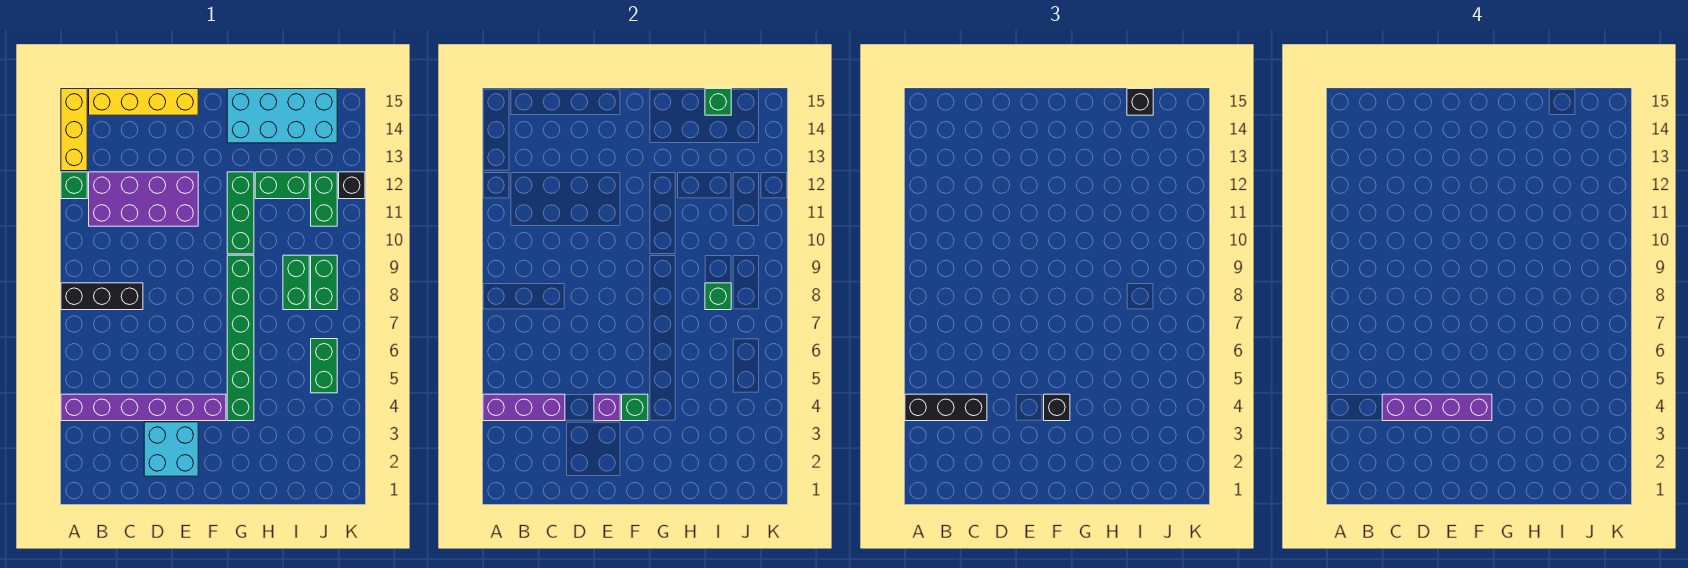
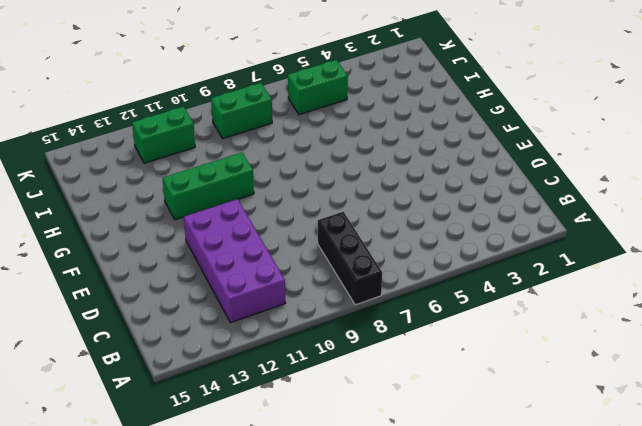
none -> purple 1x6 brick [61,394,226,421]
none -> green 1x1 brick [61,172,87,199]
none -> yellow 1x3 brick [61,89,87,171]

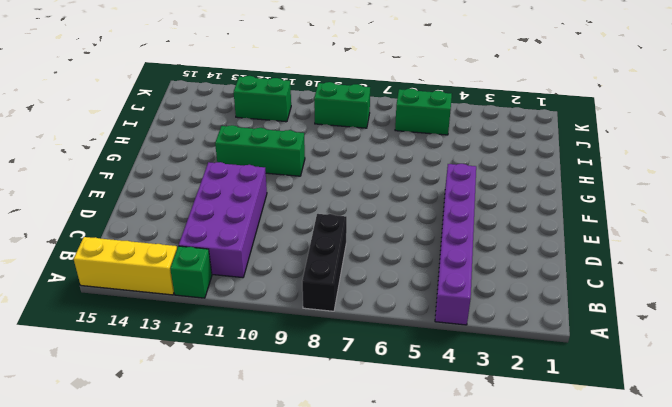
none -> yellow 1x4 brick [89,89,198,115]
none -> cyan 2x2 brick [144,422,198,476]
none -> green 1x6 brick [227,255,254,421]

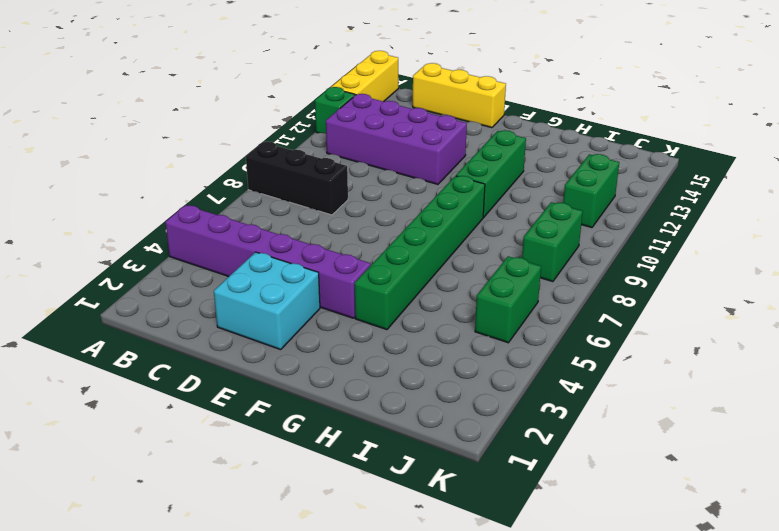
yellow 1x3 brick [413,63,506,128] -> yellow 1x4 brick [89,89,198,115]
none -> cyan 2x4 brick [227,89,337,143]
none -> green 1x2 brick [255,172,309,199]
none -> green 1x2 brick [283,255,309,310]

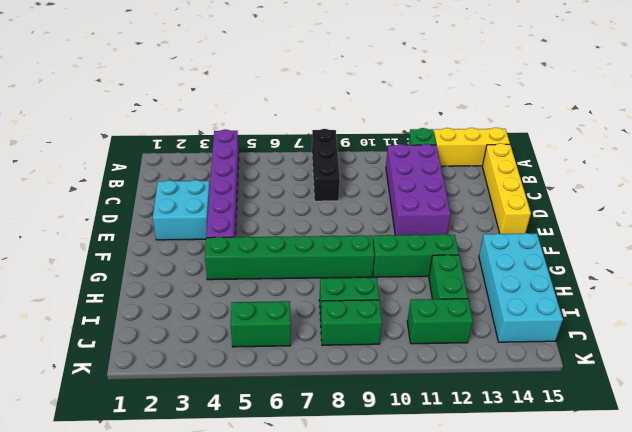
none -> black 1x1 brick [339,172,365,199]
none -> purple 1x3 brick [483,394,565,421]
none -> purple 1x1 brick [594,394,620,421]

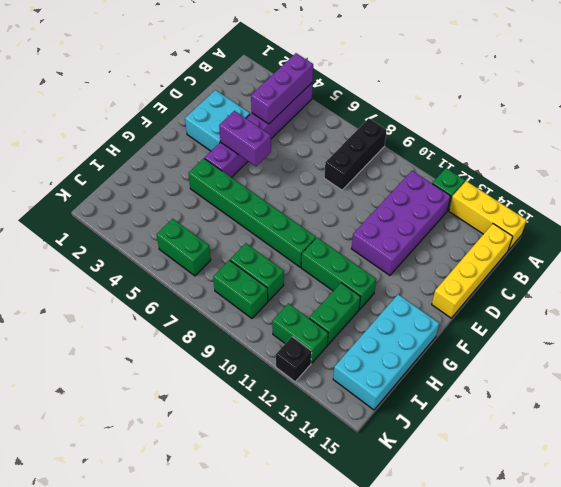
purple 1x2 brick [219,111,271,166] -> purple 1x1 brick [594,394,620,421]
none -> green 1x1 brick [622,394,648,421]
none -> green 1x1 brick [705,283,731,310]
none -> green 1x1 brick [705,89,731,115]

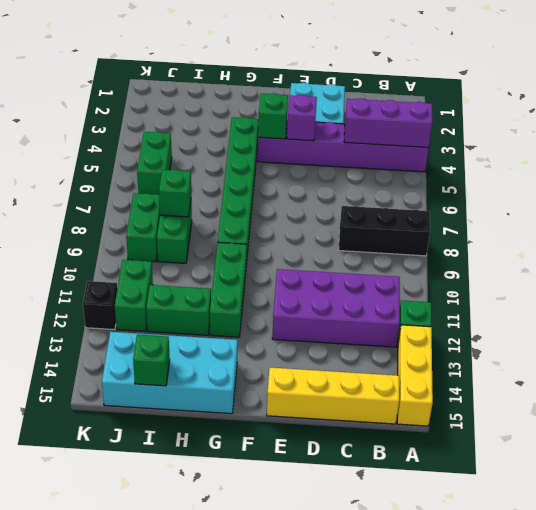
none -> black 1x3 brick [905,394,987,421]
none -> black 1x1 brick [1044,394,1070,421]
none -> black 1x1 brick [1127,89,1153,115]

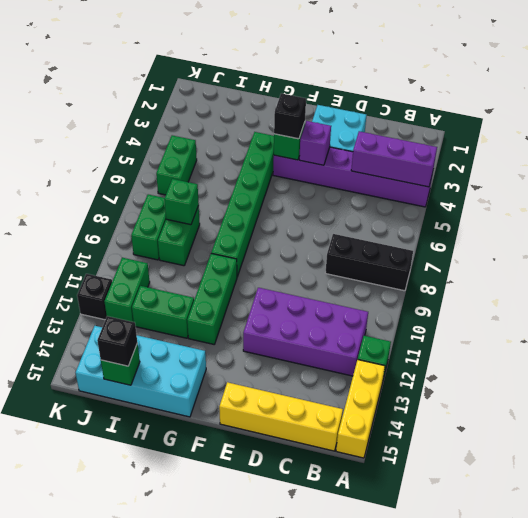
none -> black 1x3 brick [905,394,987,421]
none -> purple 1x4 brick [1382,394,1492,421]

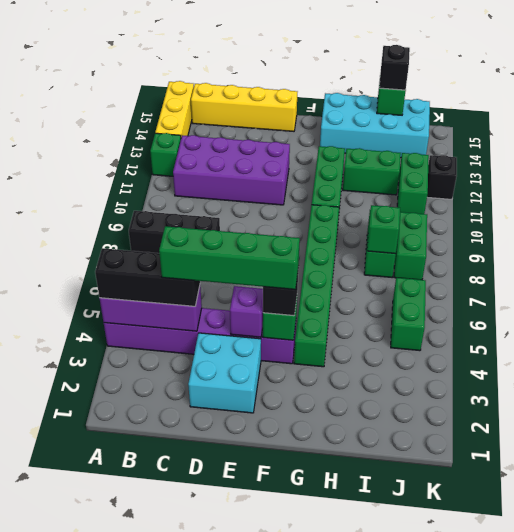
green 1x4 brick [159,226,300,289] -> purple 1x4 brick [1382,394,1492,421]

